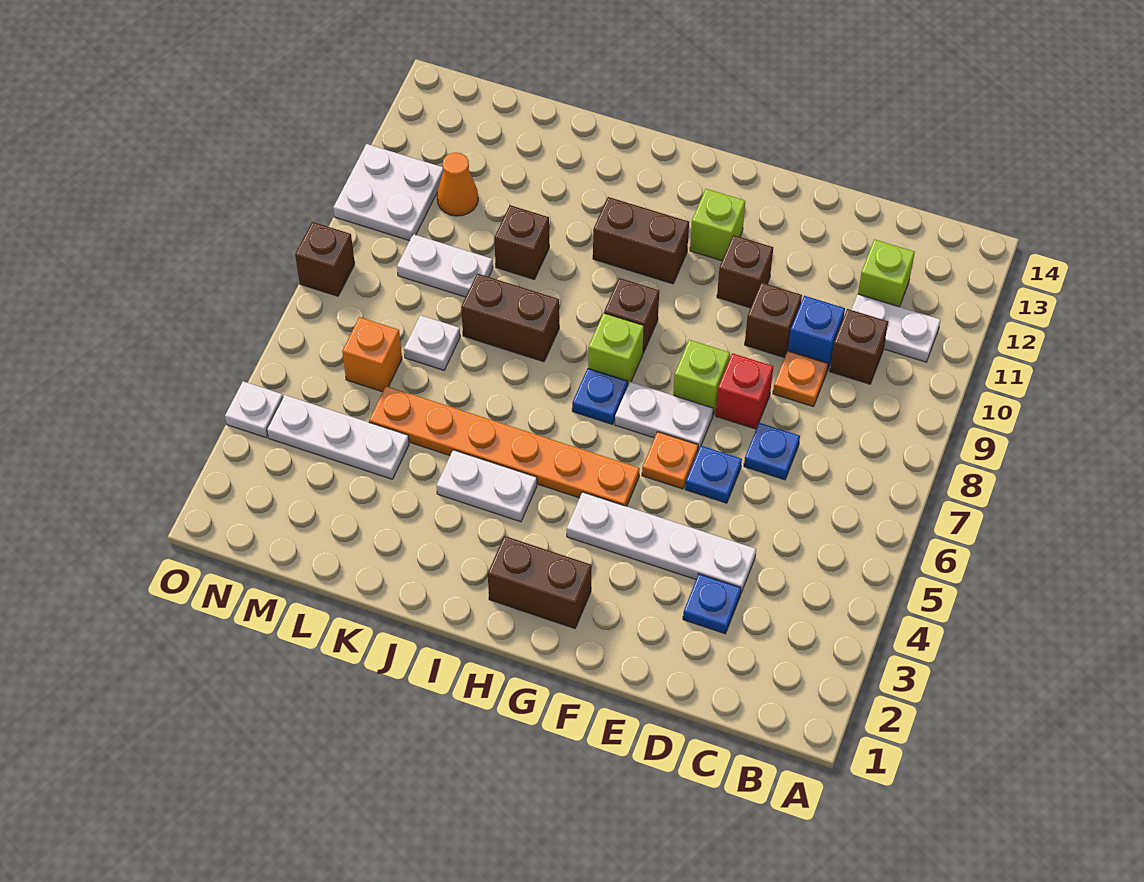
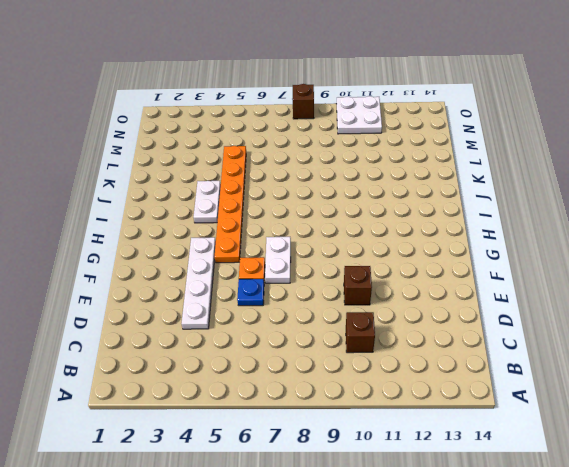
none -> white 1x2 plate [851,294,940,362]
none -> lime 1x1 brick [858,239,915,307]
none -> blue 1x1 plate [683,574,741,634]
none -> blue 1x1 plate [744,423,800,480]

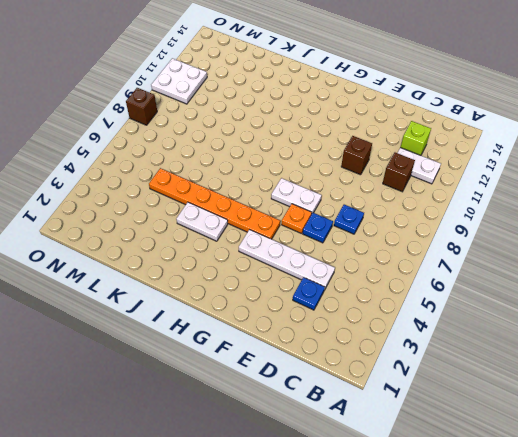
none -> orange 1x1 plate [773,351,828,407]
none -> blue 1x1 brick [788,296,845,371]
none -> red 1x1 brick [716,353,773,429]
none -> lime 1x1 brick [673,340,730,415]

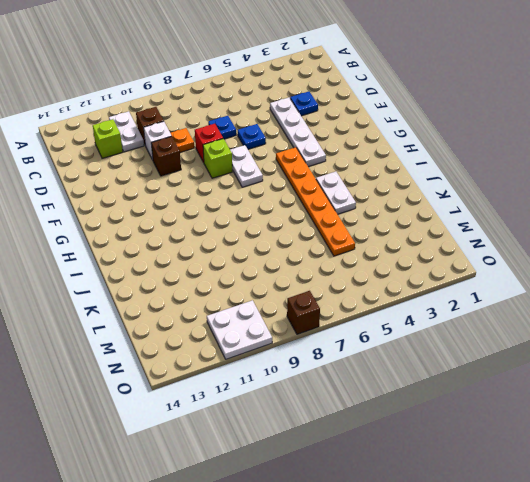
white 1x1 brick [144,121,171,160] -> blue 1x1 brick [788,296,845,371]
none -> orange 1x1 plate [642,432,698,489]
none -> brown 1x1 brick [717,235,773,308]
none -> brown 1x2 brick [488,536,591,628]
none -> lime 1x1 brick [690,189,745,261]

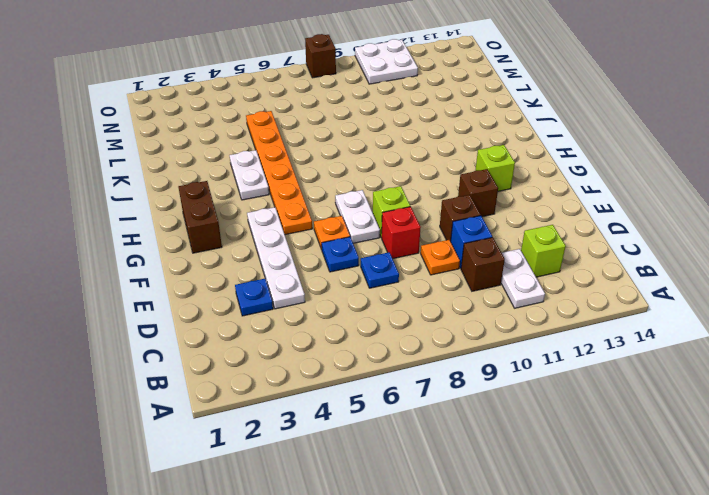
none -> blue 1x1 plate [572,368,628,424]
none -> lime 1x1 brick [588,313,644,385]
none -> brown 1x1 brick [604,278,659,353]
none -> brown 1x2 brick [593,197,689,284]

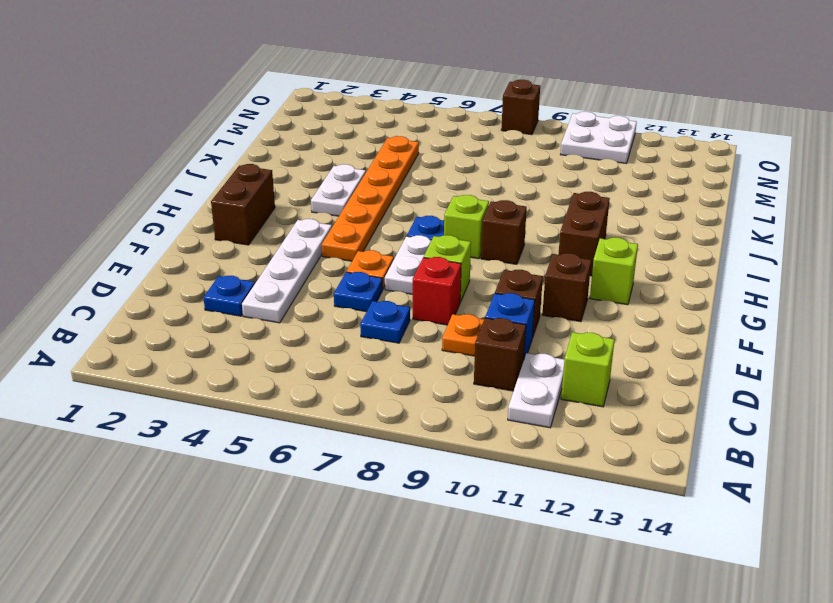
none -> brown 1x2 brick [461,273,559,362]
none -> brown 1x1 brick [494,205,549,279]
none -> white 1x3 plate [267,395,409,479]
none -> white 1x1 plate [404,315,460,370]

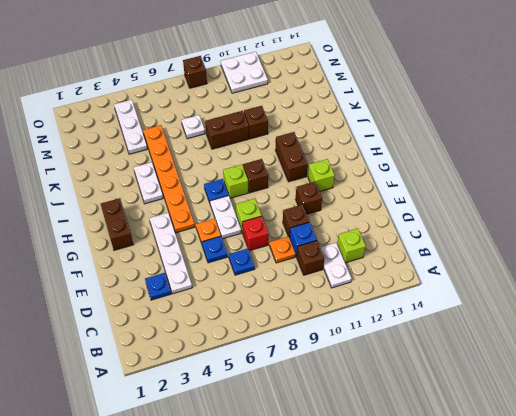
brown 1x2 brick [205,111,249,149] -> brown 1x2 brick turned to [461,273,559,362]
none -> white 1x2 plate [397,234,493,297]
none -> orange 1x1 brick [342,317,402,392]
none -> orange 1x1 cone [437,153,478,216]
none -> white 1x1 plate [225,381,283,438]

